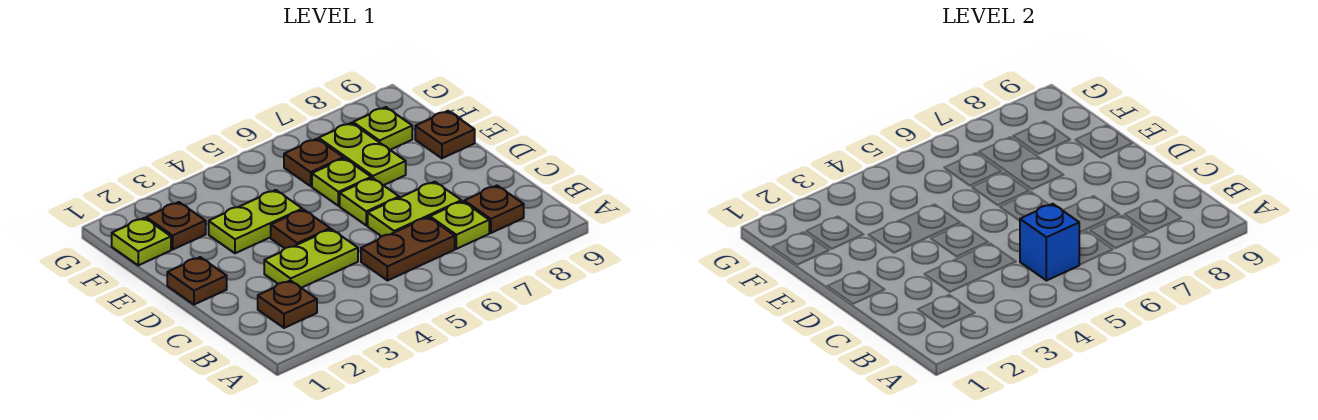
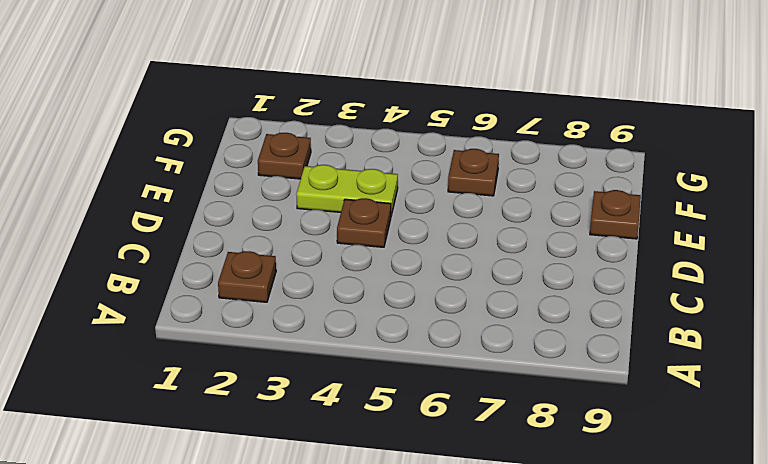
none -> brown 1x2 plate [361,217,455,281]
none -> lime 1x1 plate [430,201,489,249]
none -> brown 1x1 plate [464,186,524,233]

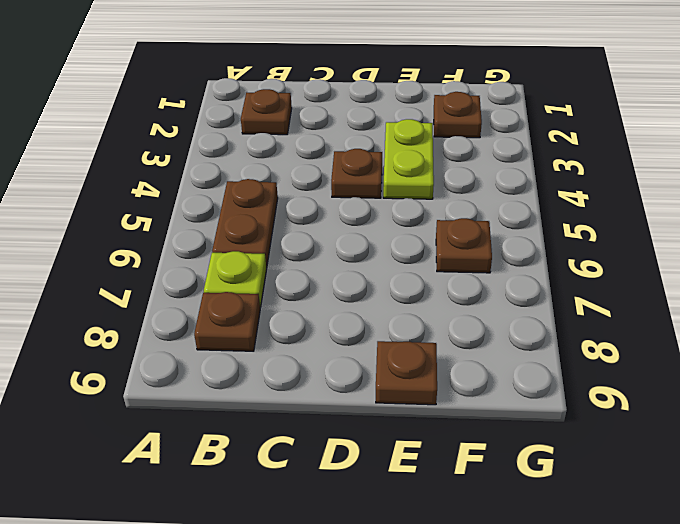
none -> lime 1x2 plate [264,229,358,288]
none -> lime 1x2 plate [368,182,461,236]
none -> brown 1x1 plate [167,257,227,305]

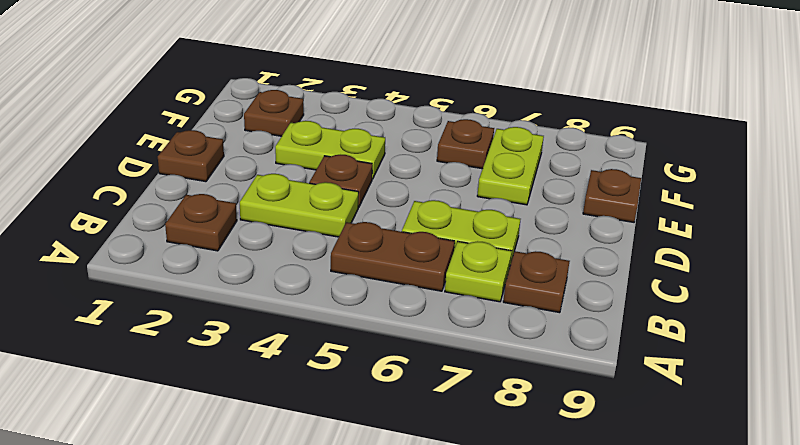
none -> lime 1x1 plate [340,178,399,225]
none -> lime 1x1 plate [312,158,371,206]
none -> lime 1x1 plate [112,218,171,265]

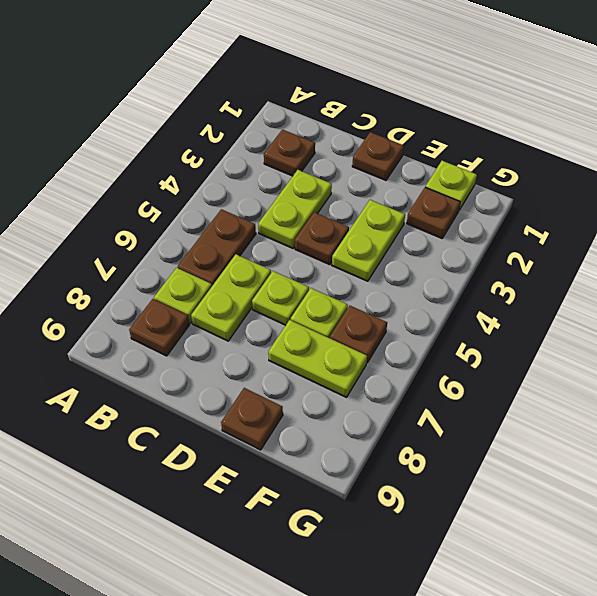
none -> lime 1x1 plate [353,107,412,150]
none -> blue 1x1 brick [1020,204,1079,281]

